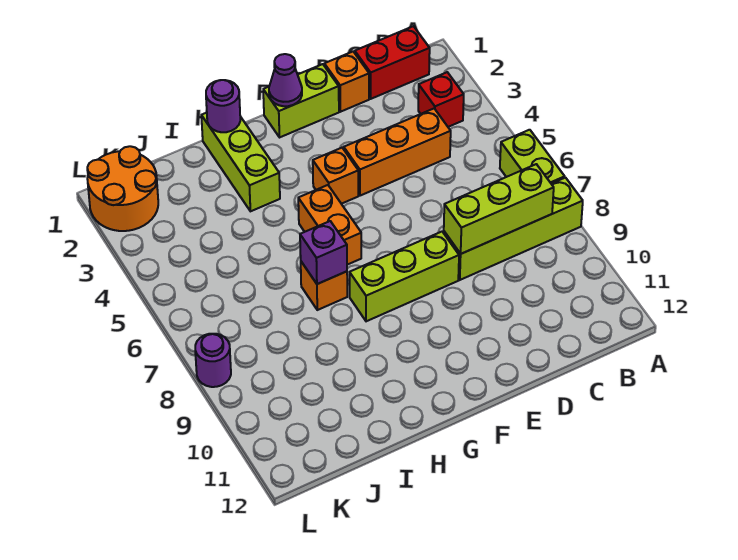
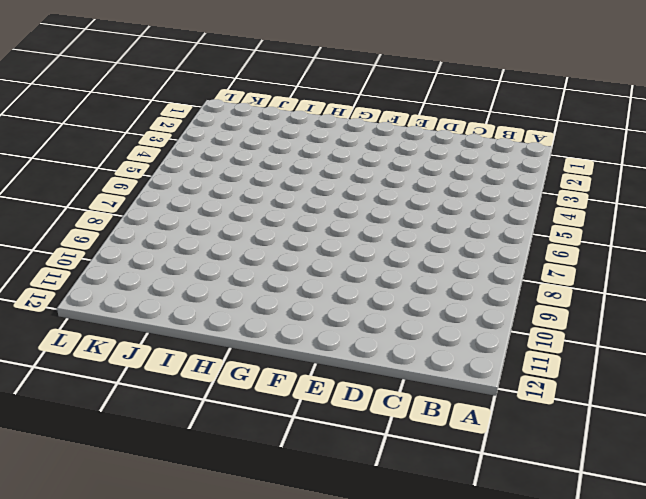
none -> lime 1x2 brick [500,130,565,184]
none -> lime 1x4 brick [444,178,583,280]
none -> red 1x2 brick [355,26,430,99]

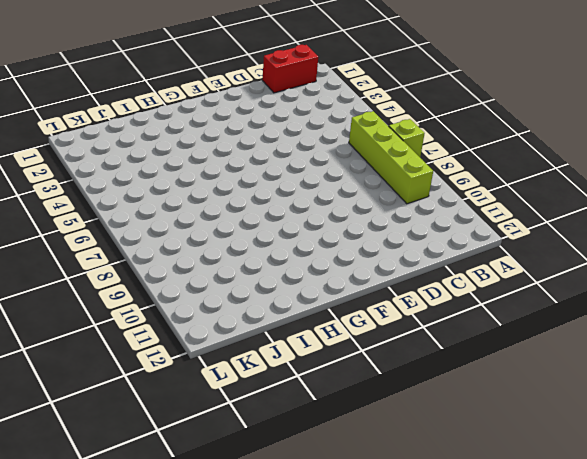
lime 1x1 brick [389,119,425,157] -> lime 1x2 brick [500,130,565,184]
lime 1x4 brick [349,111,433,204] -> lime 1x4 brick turned to [444,178,583,280]
none -> red 1x1 brick [418,72,464,127]
none -> orange 1x3 brick [344,109,451,196]
none -> orange 1x1 brick [324,52,369,112]

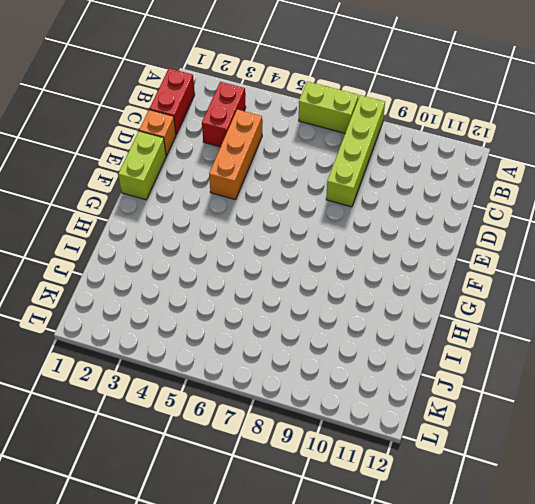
red 1x2 brick [202,82,246,147] -> red 1x1 brick [418,72,464,127]
none -> lime 1x3 brick [349,232,459,321]
none -> orange 1x1 brick [313,148,358,204]
none -> orange 1x2 brick [298,185,361,265]

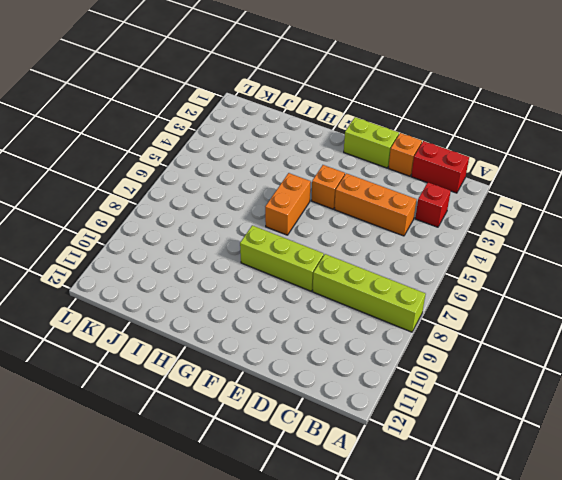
none -> lime 1x2 brick [500,130,565,184]
none -> lime 1x3 brick [201,113,280,211]
none -> orange 1x1 brick [301,262,347,310]

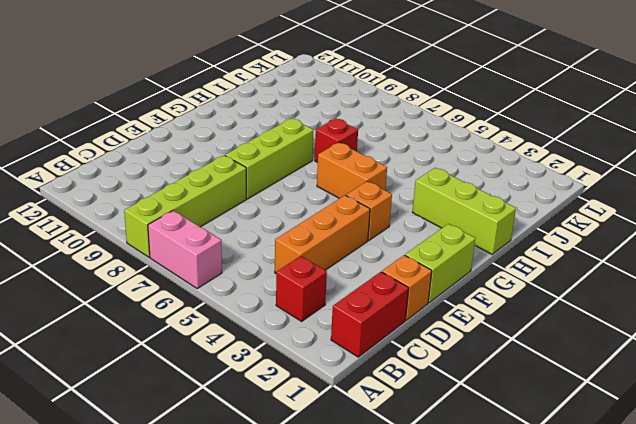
pink 1x2 brick [148,211,222,288] -> lime 1x2 brick [500,130,565,184]
red 1x1 brick [315,118,358,162] -> orange 1x1 brick [301,262,347,310]
none -> orange 2x2 round brick [87,146,158,231]
none -> purple 1x1 round brick [195,334,231,387]
none -> lime 1x3 brick [444,164,554,254]

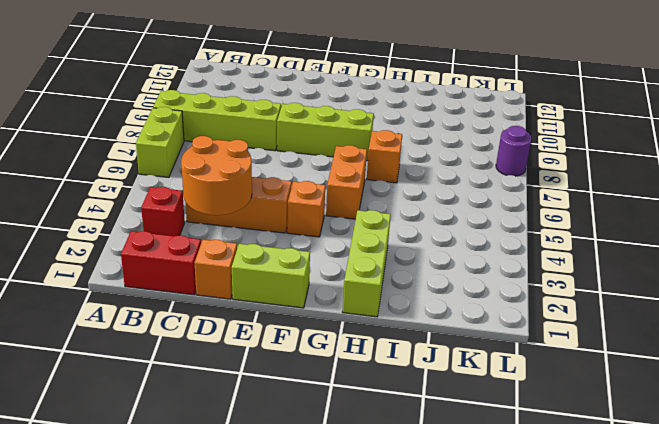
orange 2x2 round brick [181,136,252,215] -> orange 2x2 round brick moved to [87,146,158,231]
none -> lime 1x3 brick [444,164,554,254]
none -> purple 1x1 cone [269,54,302,106]
none -> purple 1x1 round brick [206,80,240,132]

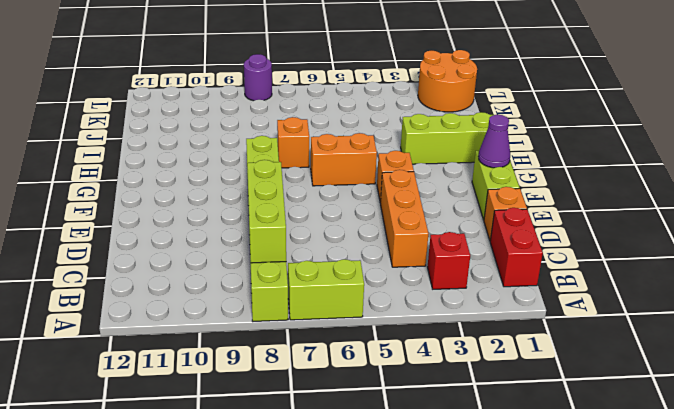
none -> purple 1x1 round brick [206,80,240,132]
none -> purple 1x1 brick [300,221,347,284]

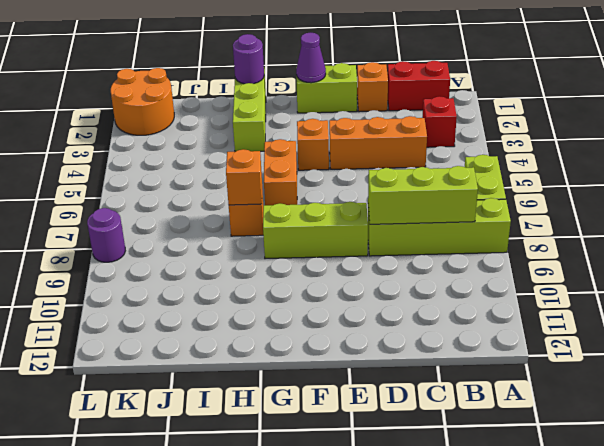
orange 1x1 brick [226,149,262,205] -> purple 1x1 brick [300,221,347,284]

